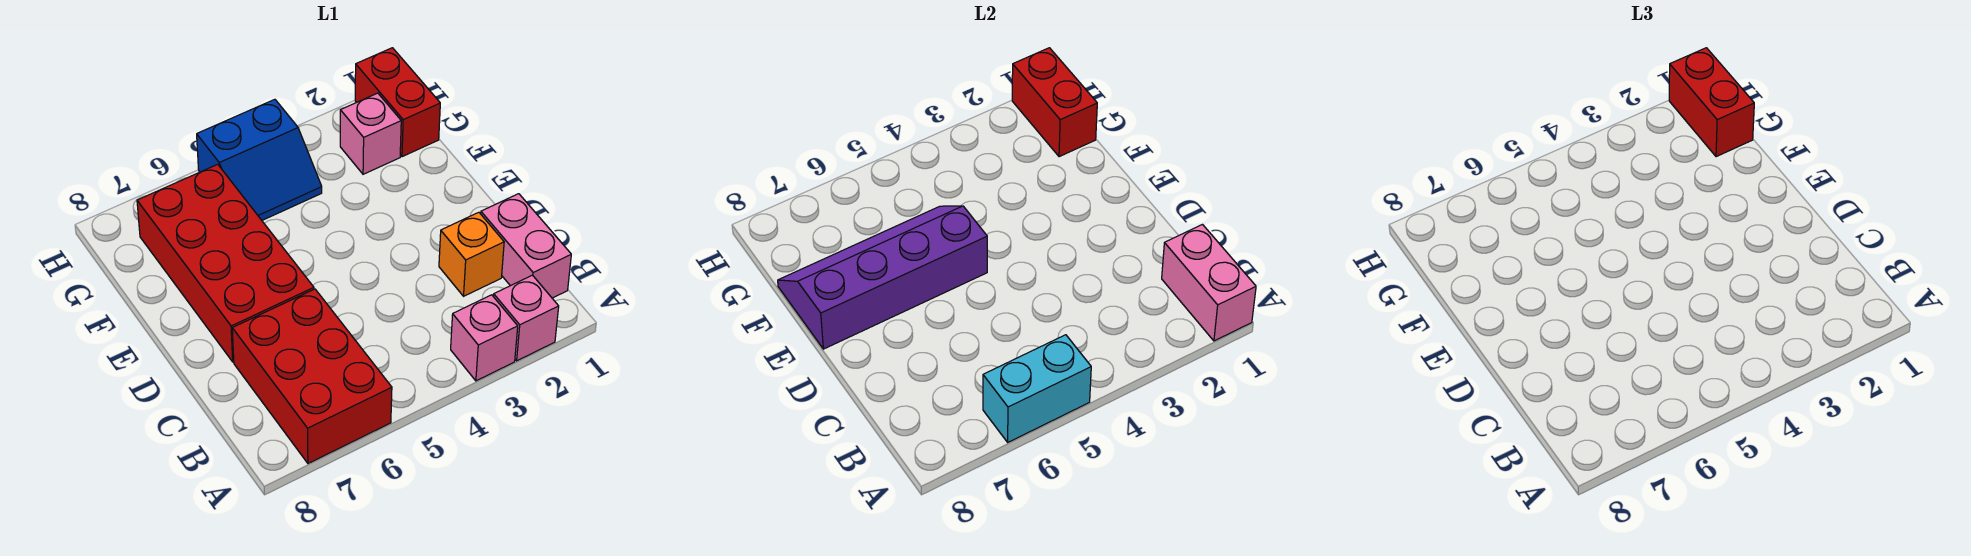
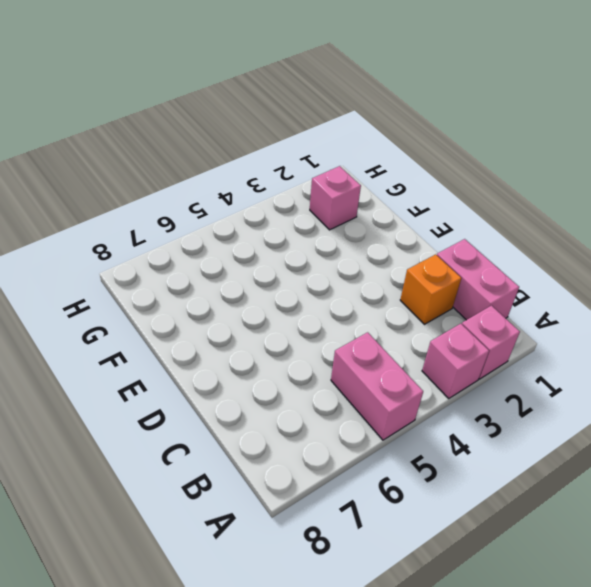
pink 1x2 brick [331,332,423,440] -> pink 1x2 brick moved to [1162,225,1256,341]
none -> red 2x3 brick [232,289,392,463]
none -> red 2x4 brick [137,164,314,362]
none -> red 1x2 brick [355,48,440,157]

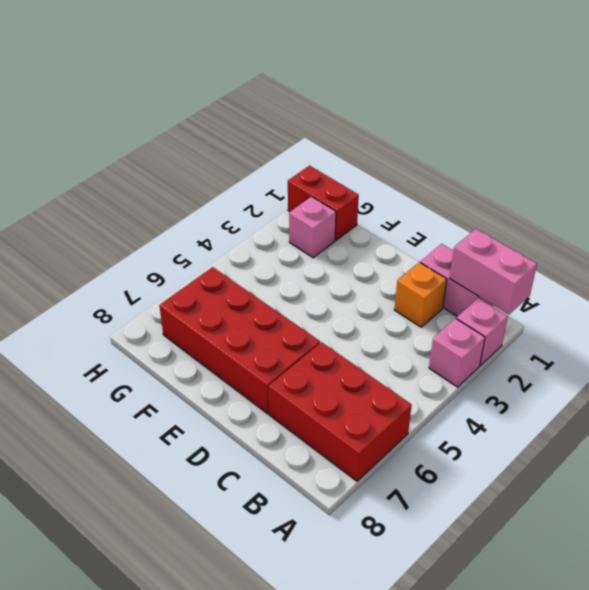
none -> blue 2x2 slope [197,99,322,220]
none -> cyan 1x2 brick [983,335,1091,442]
none -> purple 2x4 slope [778,206,987,349]

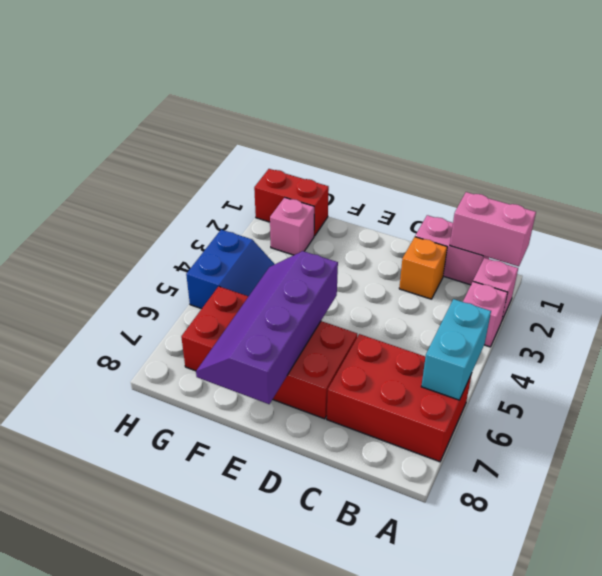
none -> red 1x2 brick [1012,48,1097,157]
none -> red 1x2 brick [1669,48,1754,157]

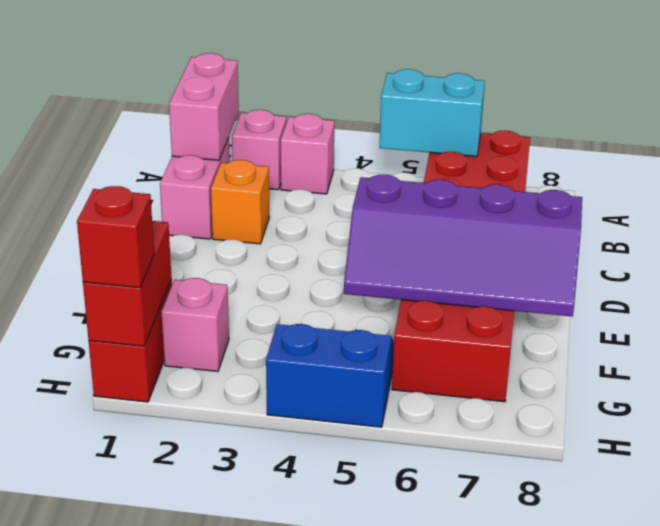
red 1x1 brick [77,186,154,288] -> red 1x2 brick [1669,48,1754,157]

